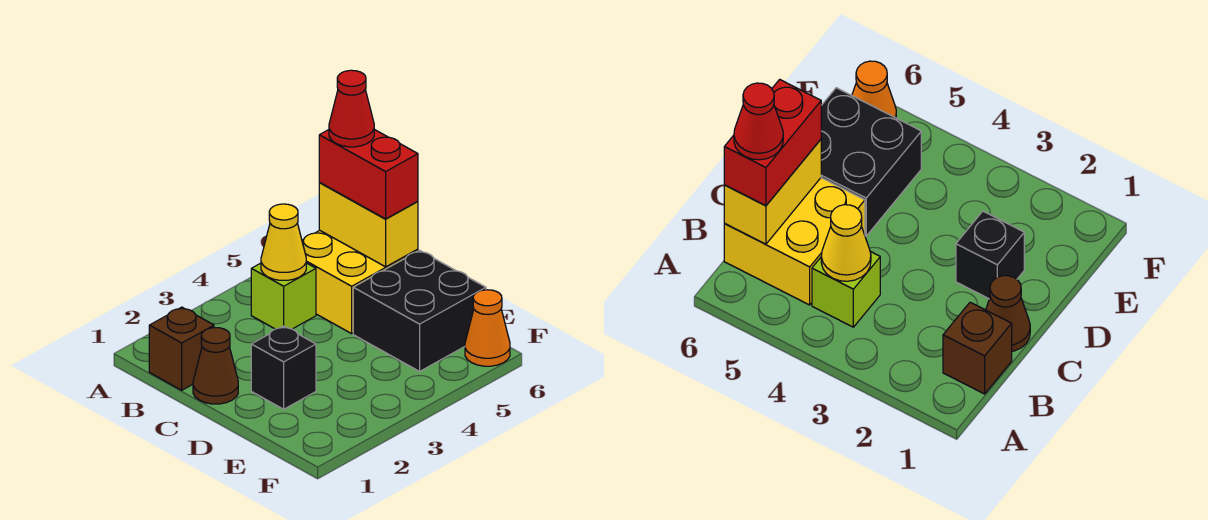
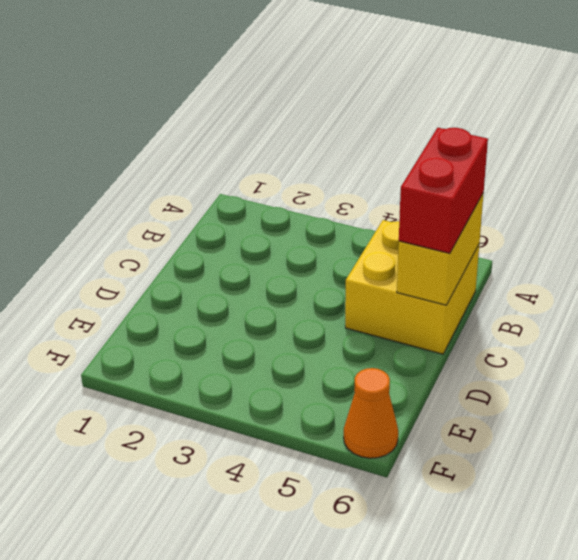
none -> brown 1x1 brick [149,307,214,390]
none -> lime 1x1 brick [251,263,316,329]

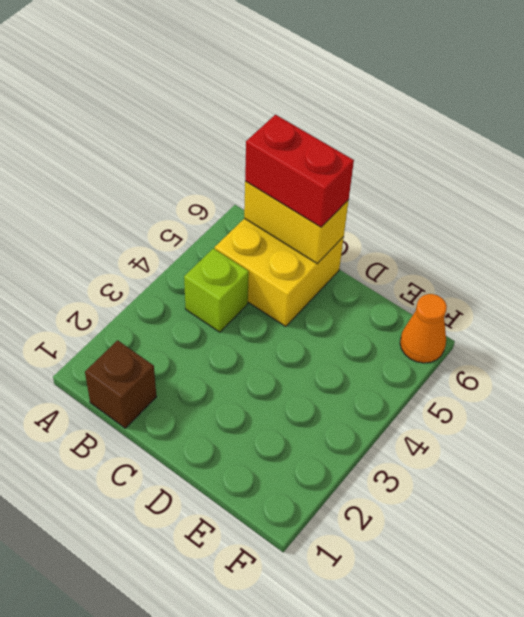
none -> brown 1x1 cone [193,328,238,404]
none -> black 1x1 brick [251,326,316,409]

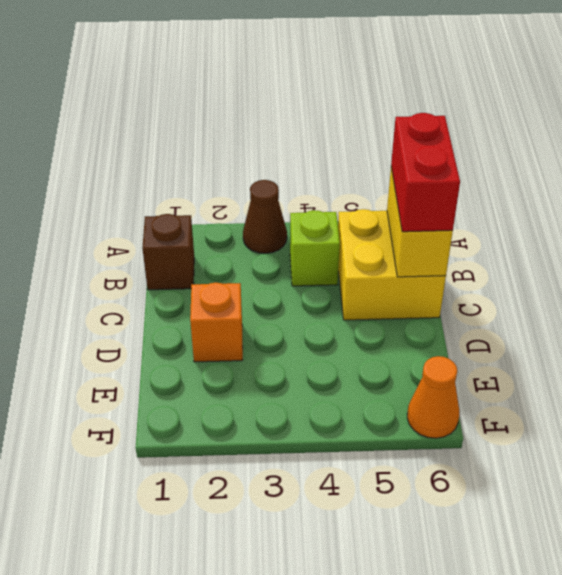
brown 1x1 cone [243,180,287,253] -> brown 1x1 cone moved to [193,328,238,404]
orange 1x1 brick [190,283,243,362] -> black 1x1 brick [251,326,316,409]
none -> black 2x2 brick [353,250,486,371]
none -> yellow 1x1 cone [261,204,306,280]

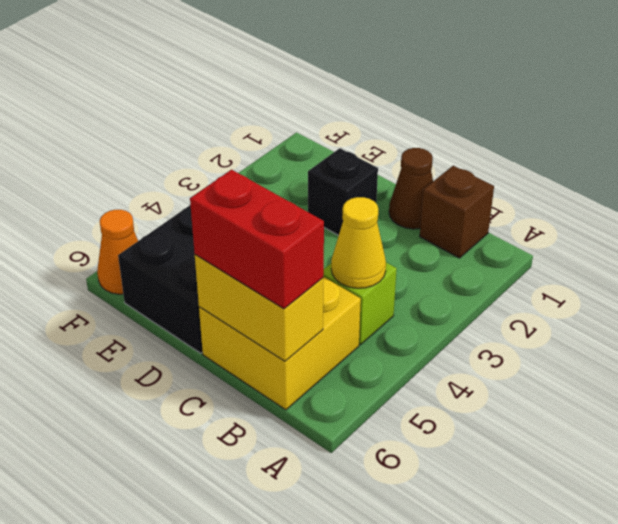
none -> red 1x1 cone [329,70,374,147]

